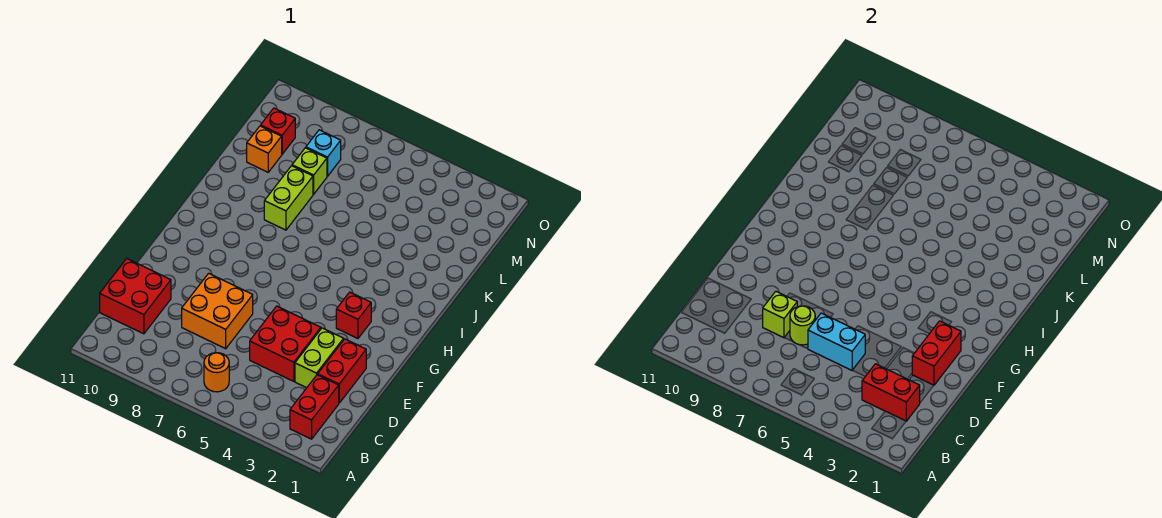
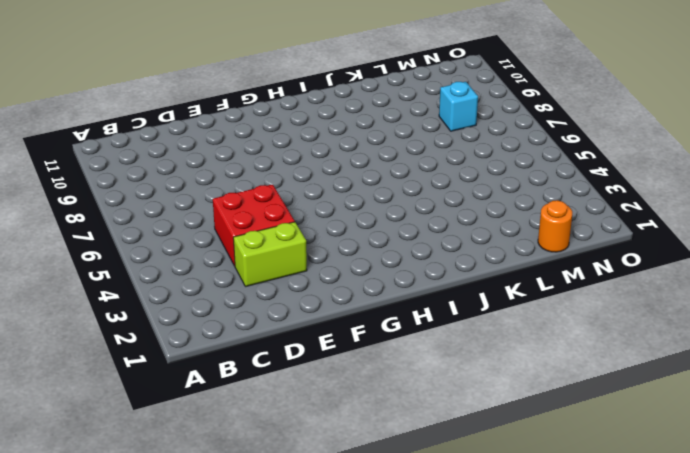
orange 1x1 round brick [538,200,572,252] -> orange 1x1 round brick moved to [204,353,229,392]
none -> red 1x2 brick [290,375,339,439]
none -> red 2x2 brick [100,259,171,334]
none -> red 1x2 brick [318,339,366,403]

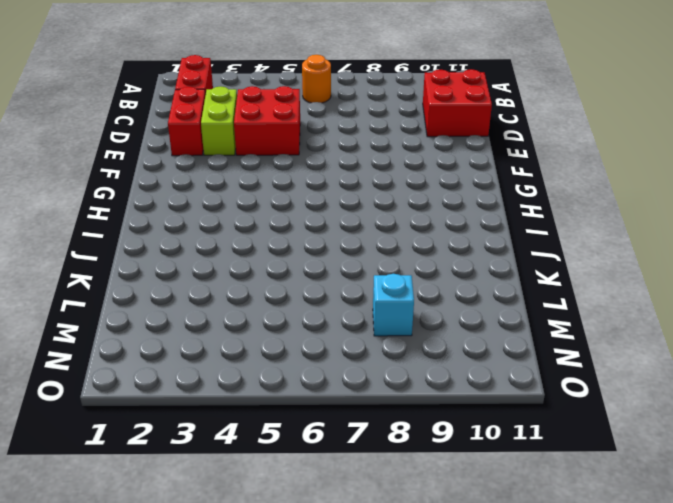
none -> orange 2x2 brick [182,273,253,349]
none -> red 1x1 brick [336,292,371,339]
none -> lime 1x2 brick [264,166,313,230]

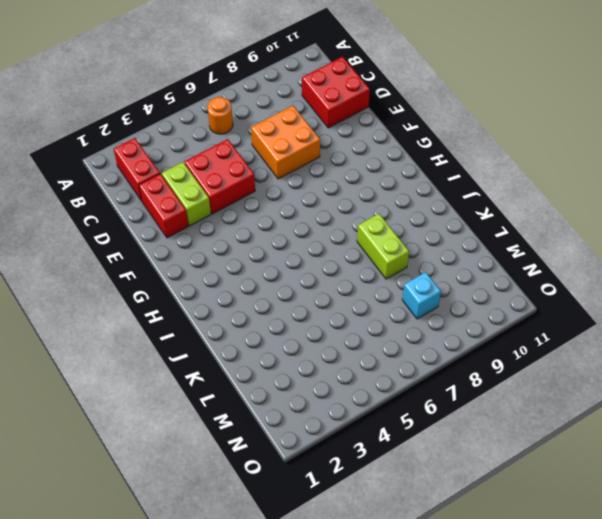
none -> red 1x1 brick [336,292,371,339]
none -> lime 1x1 brick [292,148,327,194]
none -> orange 1x1 brick [247,126,282,172]

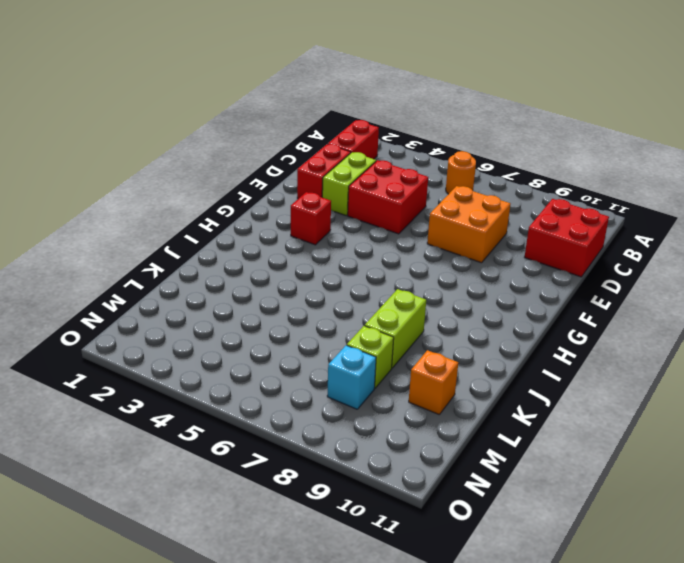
none -> red 1x1 brick [261,108,295,154]
none -> red 1x2 brick [862,364,920,421]
none -> cyan 1x2 brick [808,313,865,370]

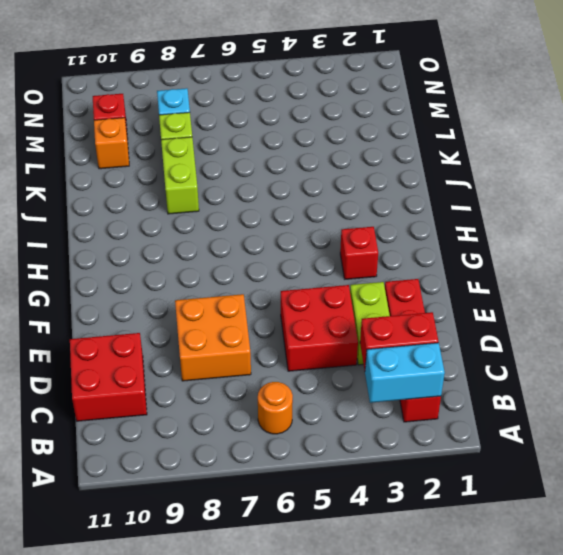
cyan 1x2 brick [365,343,445,403] -> cyan 1x2 brick moved to [808,313,865,370]
none -> lime 1x1 round brick [790,306,815,345]
none -> lime 1x1 brick [763,291,797,338]
none -> red 1x2 brick [912,321,961,385]

